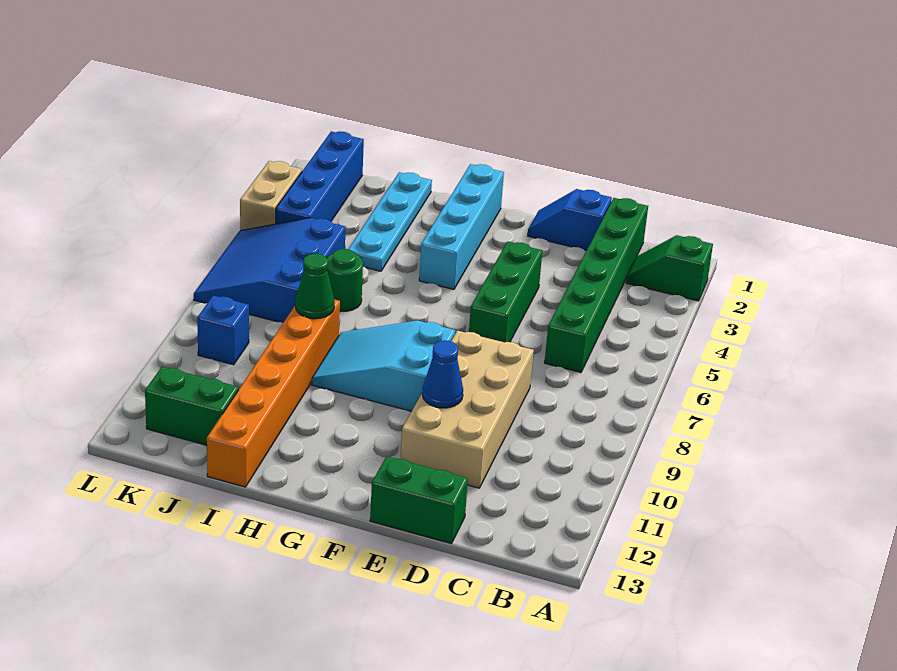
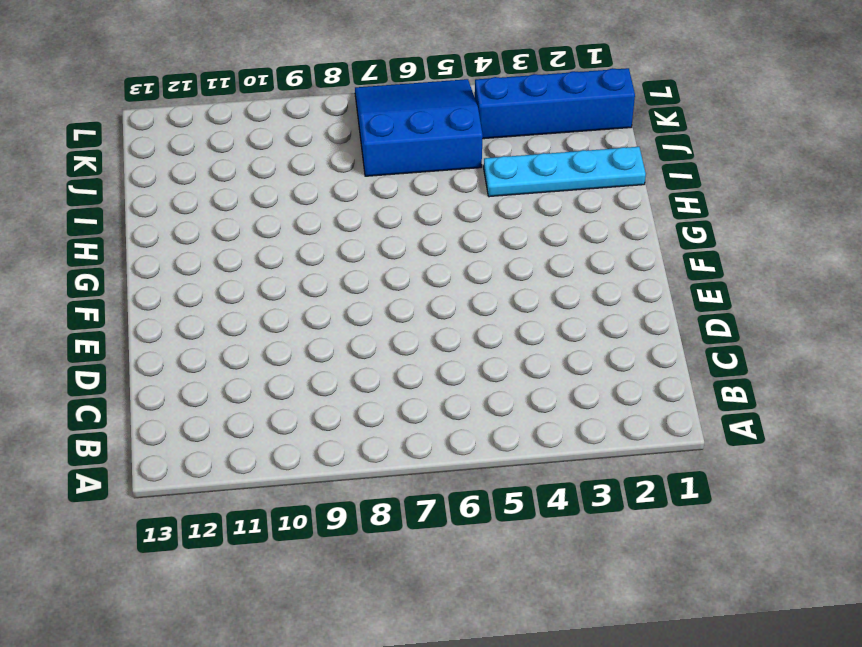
none -> green 1x2 slope [626,235,713,301]
none -> green 1x6 brick [545,198,648,373]
none -> blue 1x2 slope [528,189,612,250]

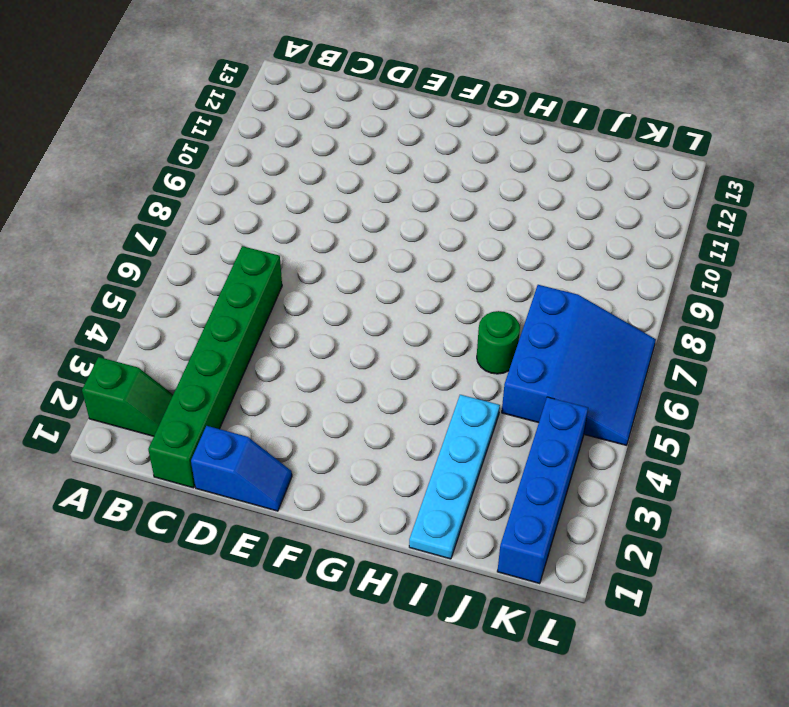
none -> tan 2x4 brick [401,331,534,488]
none -> green 1x2 brick [370,456,468,544]
none -> green 1x3 brick [469,242,543,342]

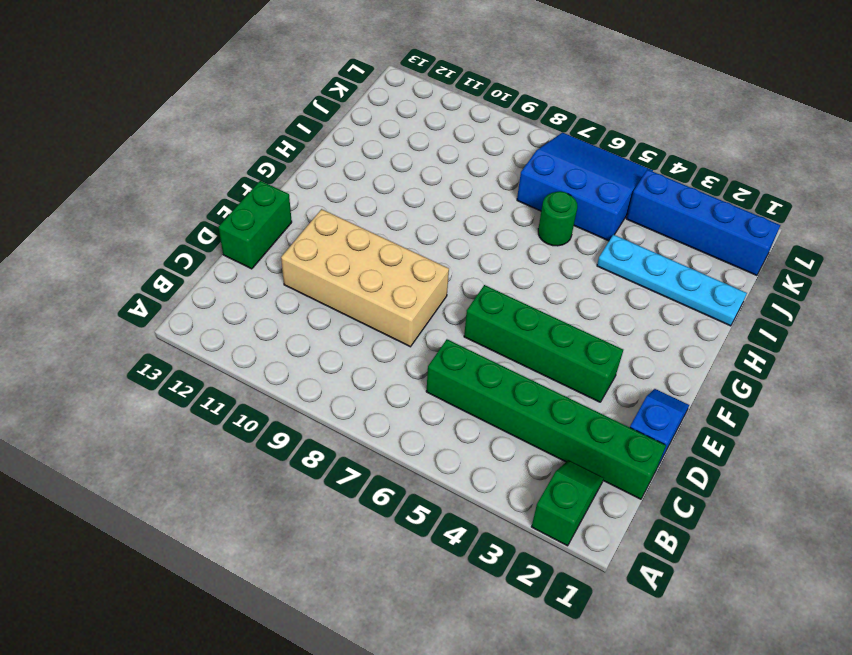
green 1x4 brick [464,285,623,402] -> green 1x3 brick [469,242,543,342]
none -> cyan 2x3 slope [312,321,455,411]
none -> cyan 1x4 brick [419,164,504,289]
none -> orange 1x6 brick [207,300,340,487]

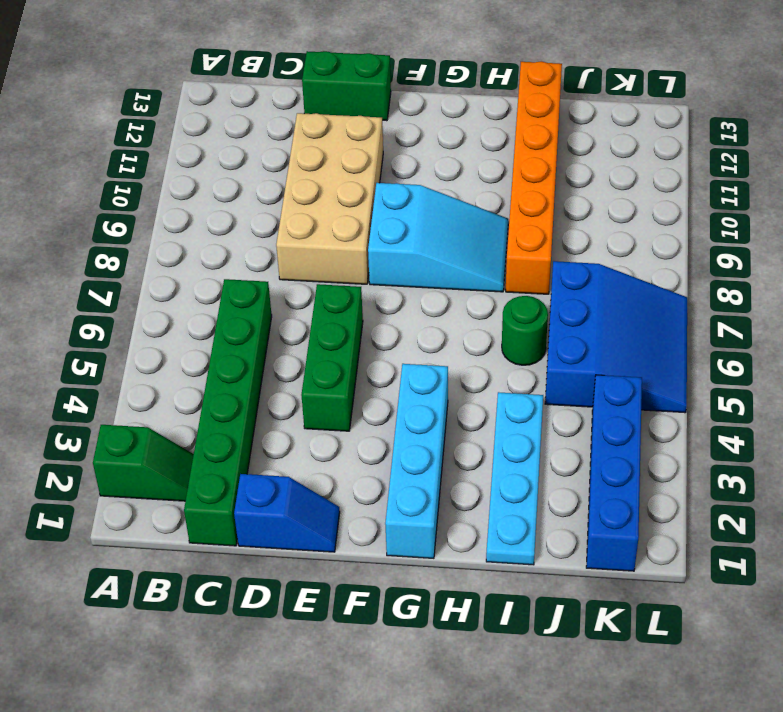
none -> green 1x2 brick [145,366,239,445]
none -> blue 1x1 brick [197,295,249,365]
none -> tan 1x2 brick [240,161,302,231]

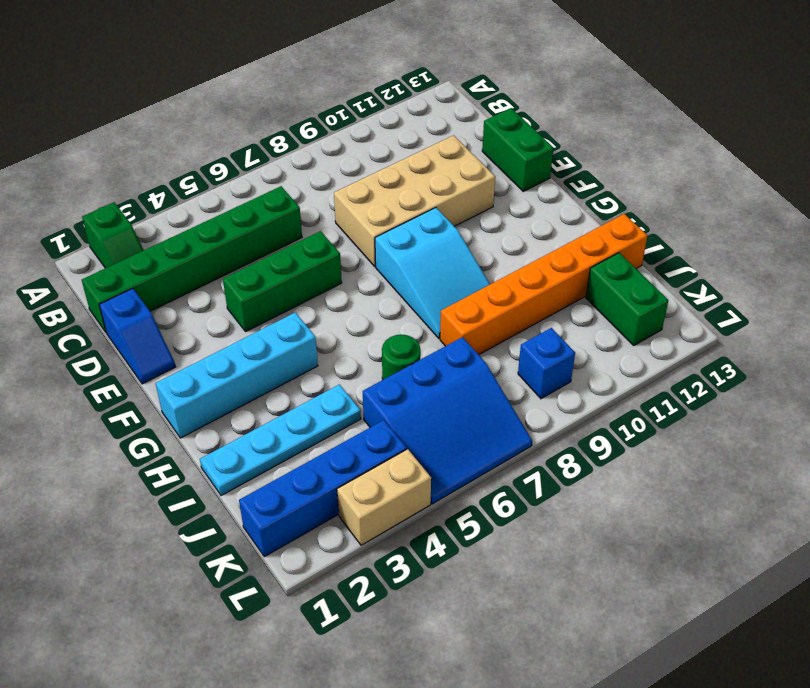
none -> blue 1x1 cone [422,340,463,408]
none -> green 1x1 cone [295,253,334,319]

